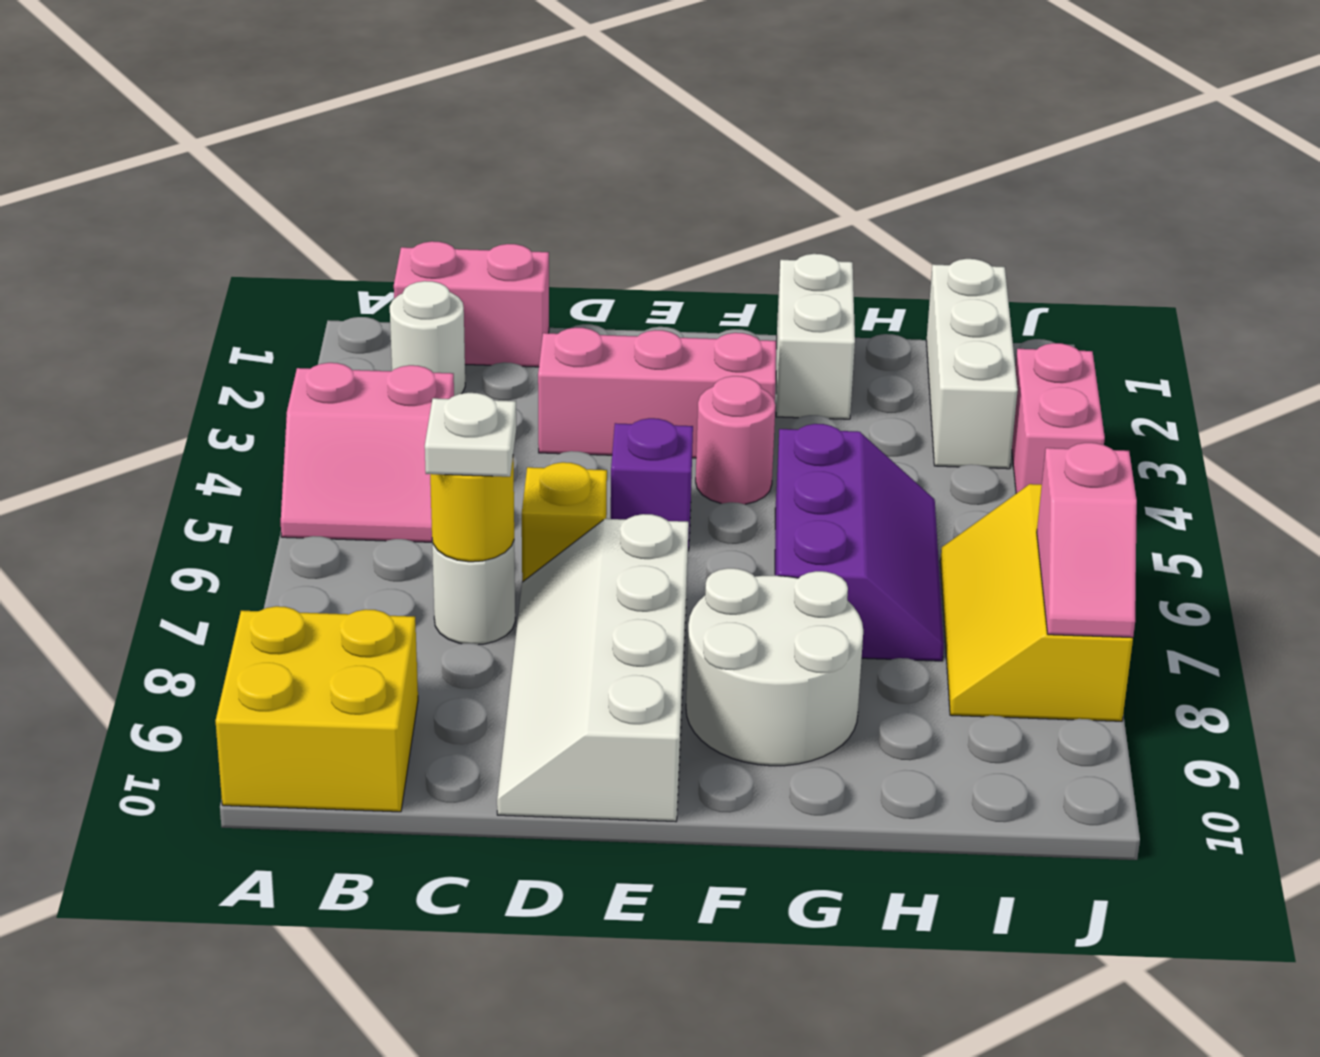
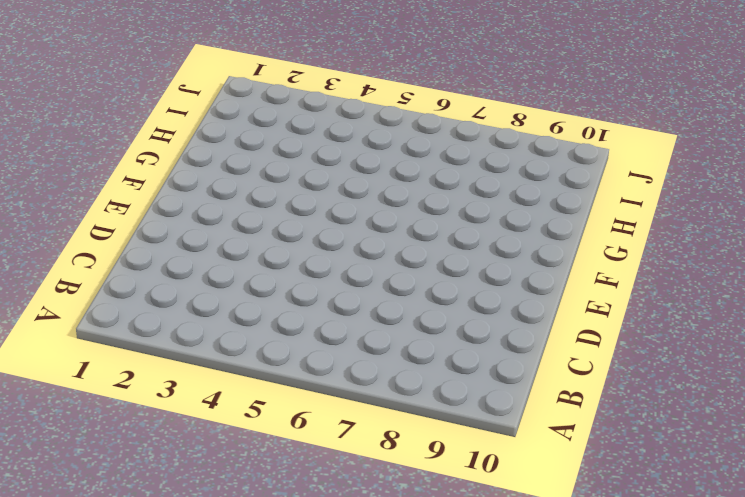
none -> pink 2x2 slope [281,363,454,542]
none -> yellow 2x2 brick [216,606,418,812]
none -> pink 1x2 brick [394,241,549,367]

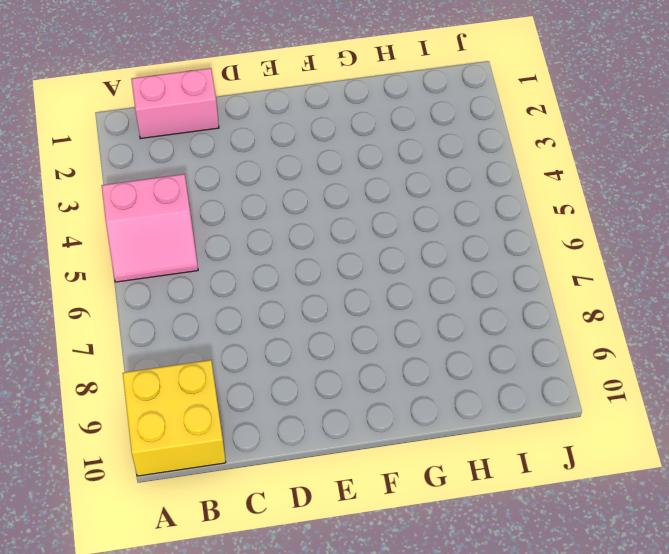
none -> white 1x1 round brick [390,281,465,396]
none -> white 1x1 round brick [432,541,515,645]
none -> pink 1x3 brick [538,328,776,458]

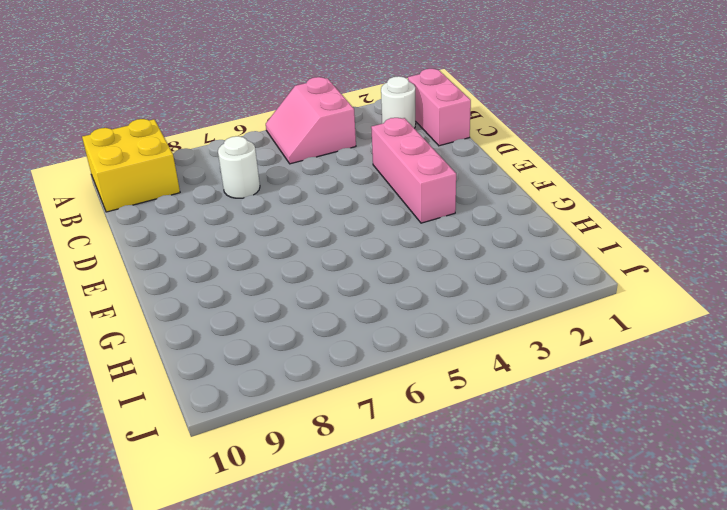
none -> yellow 1x1 brick [522,462,607,582]
none -> white 2x4 slope [497,514,689,822]
none -> purple 1x1 brick [611,418,693,551]

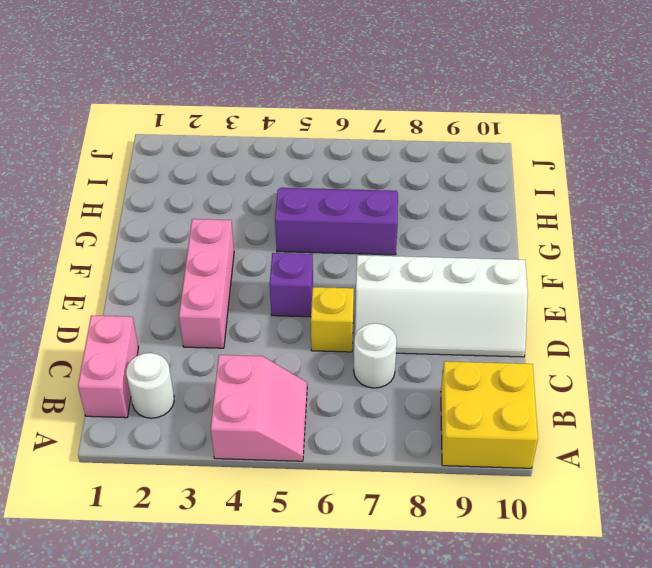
none -> pink 1x1 round brick [696,376,775,504]
none -> white 2x2 round brick [686,568,863,766]
none -> white 1x2 brick [776,254,855,419]

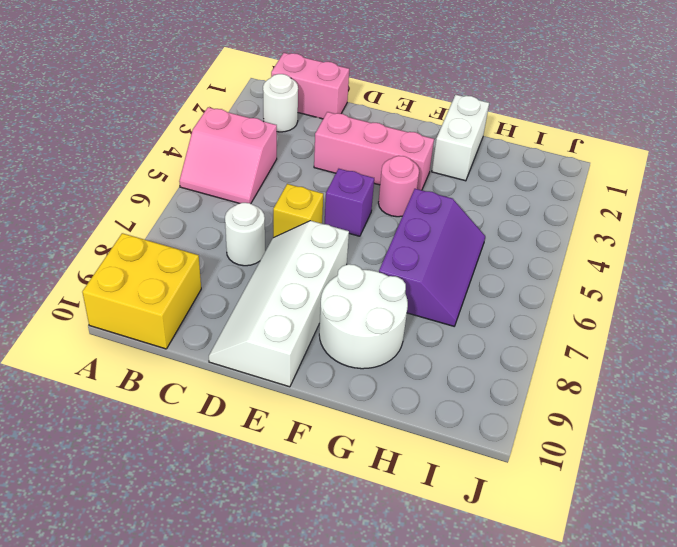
none -> white 1x3 brick [926,259,1018,469]
none -> yellow 2x3 slope [940,484,1133,721]
none -> pink 1x2 brick [1012,343,1105,493]

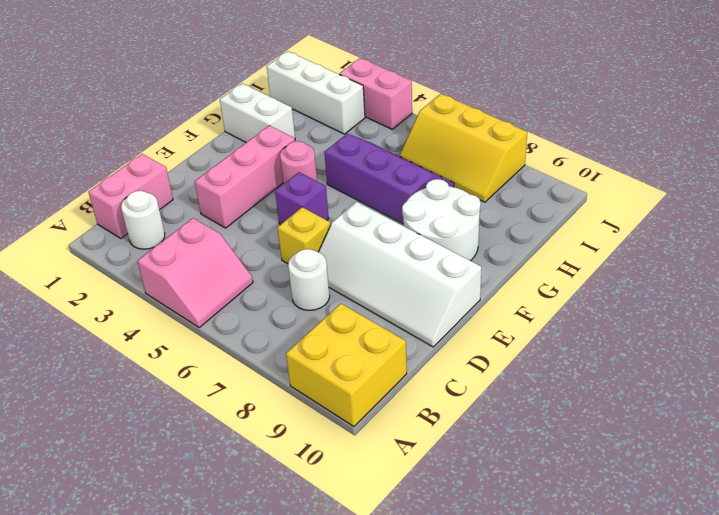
none -> yellow 1x1 round brick [430,460,514,562]
none -> pink 1x2 slope [1037,443,1137,638]
none -> white 1x1 plate [425,393,516,477]

